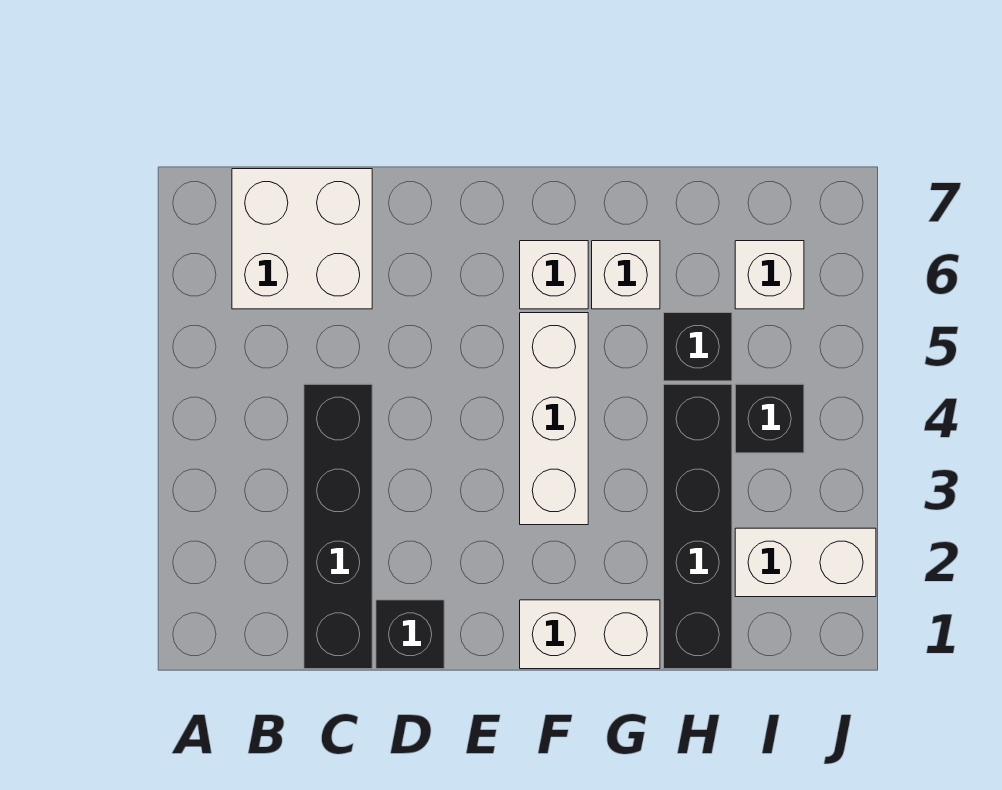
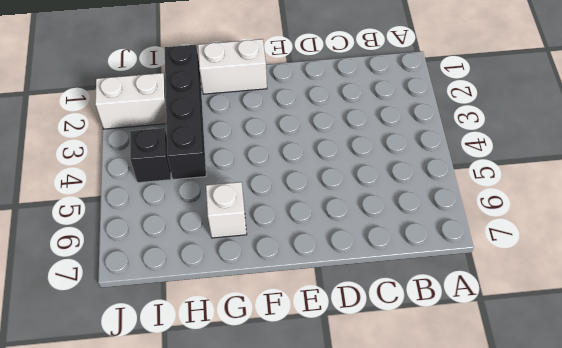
none -> white 2x2 brick [232,169,372,309]
none -> black 1x4 brick [304,384,372,669]
none -> black 1x1 brick [376,600,444,669]

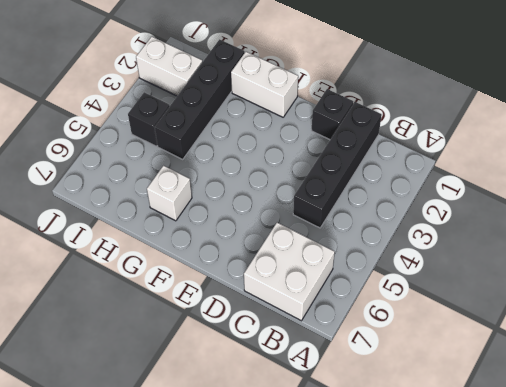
none -> white 1x3 brick [520,313,588,525]
none -> white 1x1 brick [520,241,588,309]
none -> black 1x1 brick [664,313,732,381]

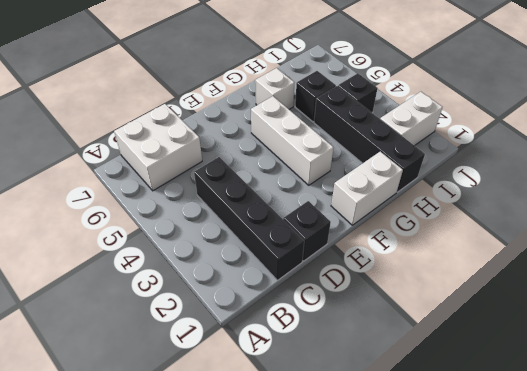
none -> white 1x1 brick [520,241,588,309]
none -> white 1x1 brick [735,241,804,309]

